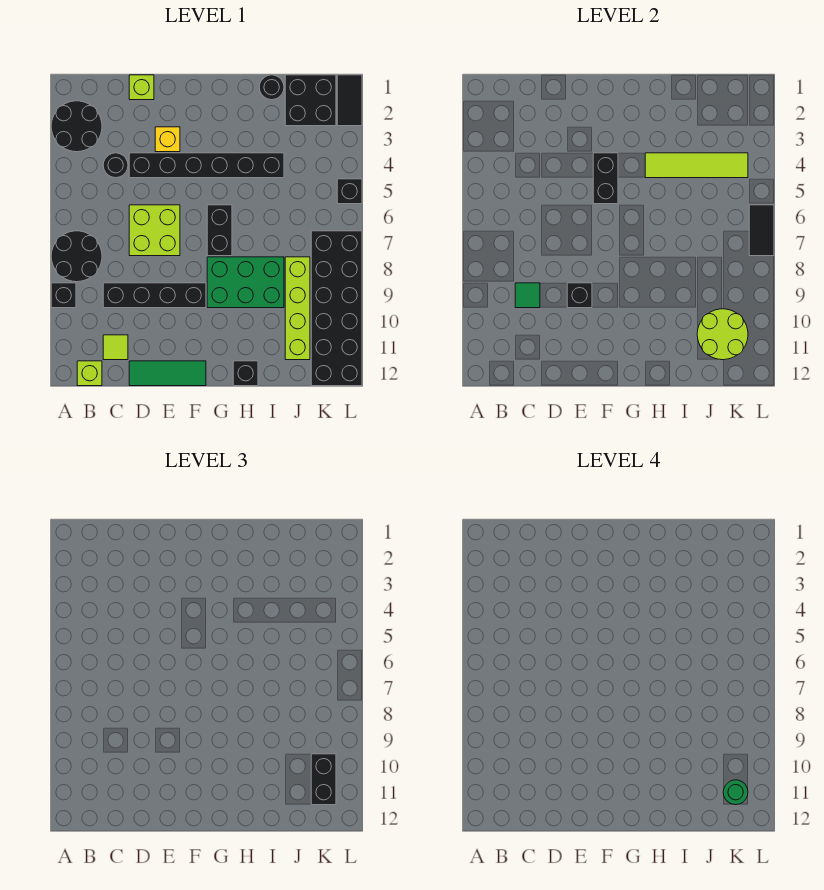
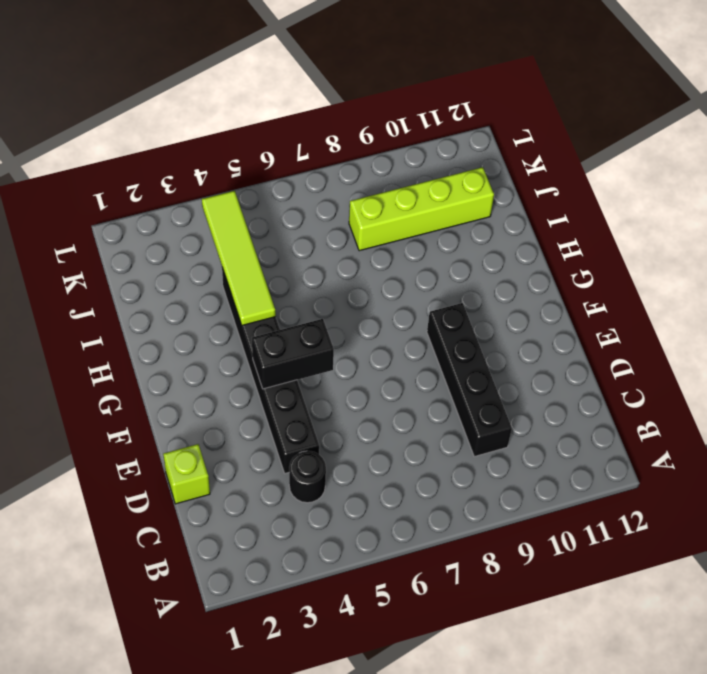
none -> black 2x2 round brick [51,101,102,152]
none -> black 2x2 round brick [51,231,102,282]
none -> black 1x1 brick [51,283,76,308]

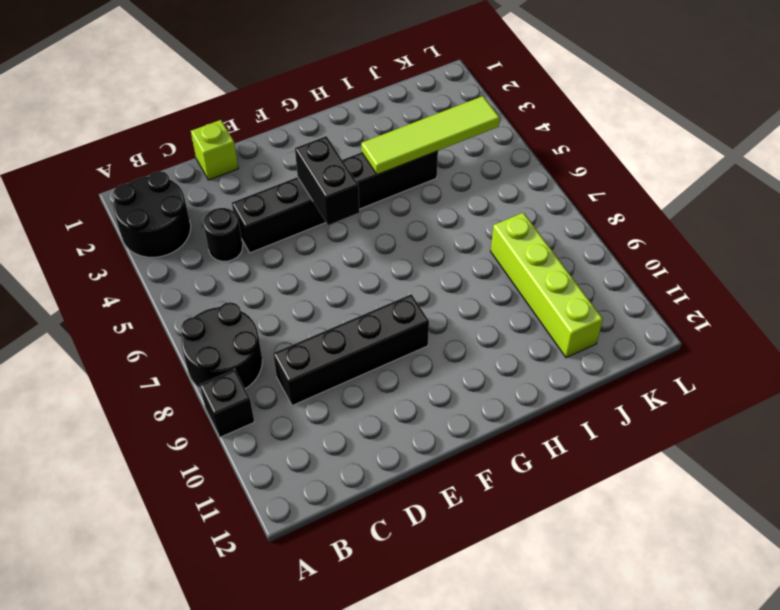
none -> lime 1x1 brick [77,361,102,386]
none -> lime 1x1 tile [103,335,128,360]
none -> lime 2x2 brick [129,205,180,256]

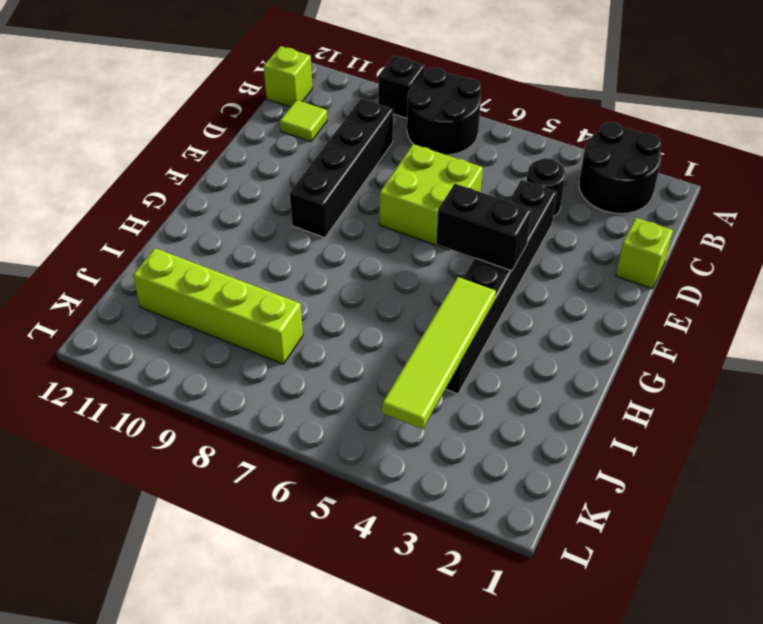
none -> green 1x3 tile [129,361,206,386]
none -> yellow 1x1 brick [155,127,180,152]
none -> black 1x2 brick [207,205,232,256]

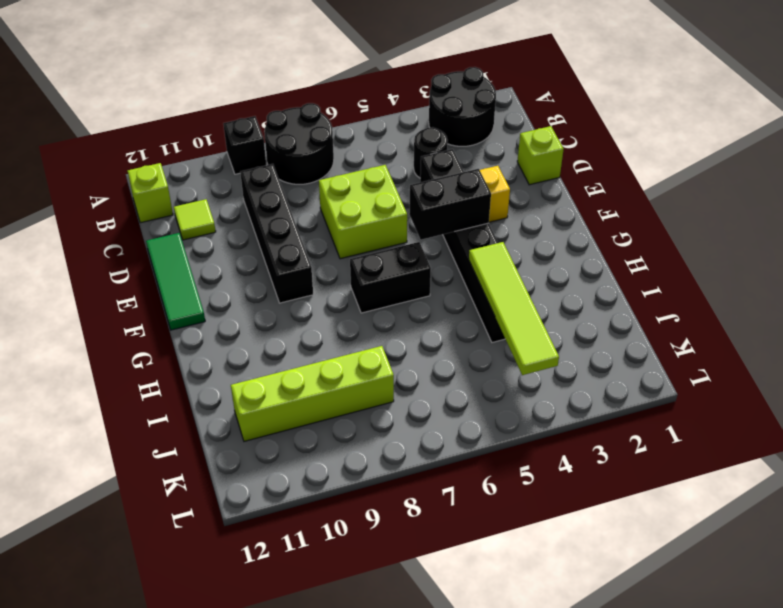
none -> green 2x3 brick [207,257,284,308]
none -> black 1x1 brick [233,361,258,386]
none -> black 1x1 round brick [259,75,284,100]

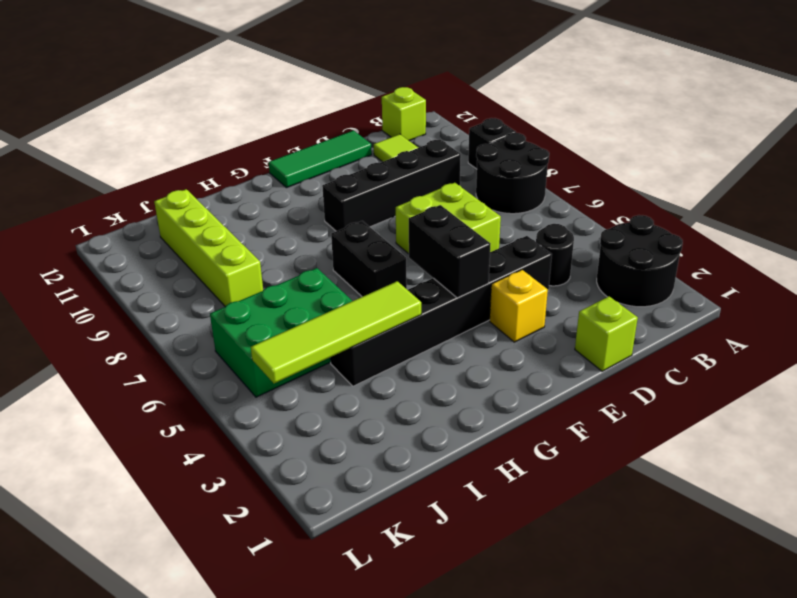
green 2x3 brick [210,268,352,397] -> green 2x3 brick moved to [207,257,284,308]
none -> black 1x1 brick [233,361,258,386]
none -> black 1x1 round brick [259,75,284,100]
none -> black 2x2 brick [285,75,336,126]

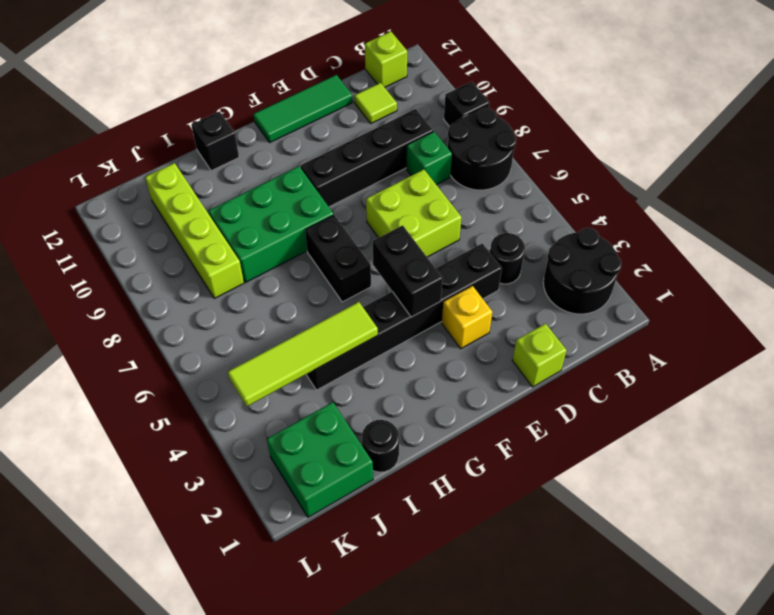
green 1x1 brick [406,132,452,185] -> none
green 2x2 brick [267,402,373,517] -> black 2x2 brick [285,75,336,126]
none -> black 2x6 brick [311,231,362,386]
none -> black 1x2 tile [337,75,362,126]
none -> black 1x1 brick [337,179,362,204]

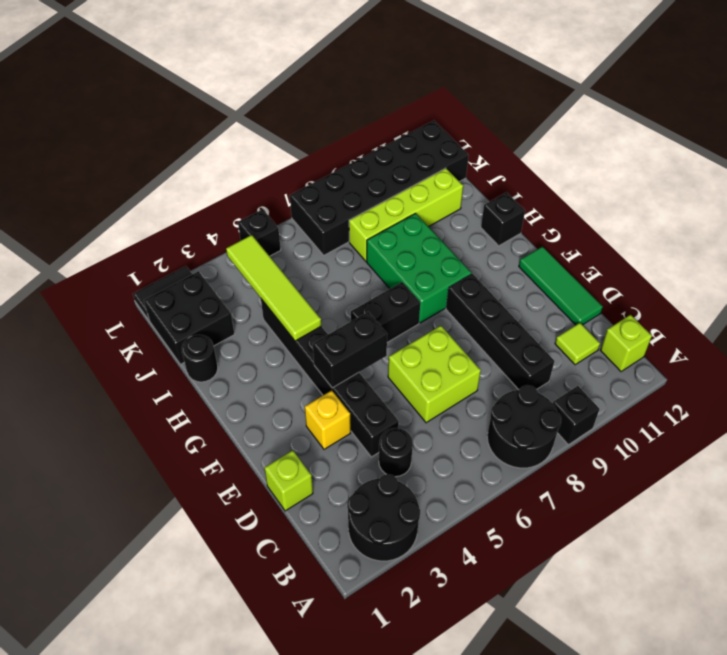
none -> green 1x1 tile [515,283,540,308]
none -> black 1x1 brick [567,283,592,308]
none -> lime 2x2 round brick [697,309,748,360]

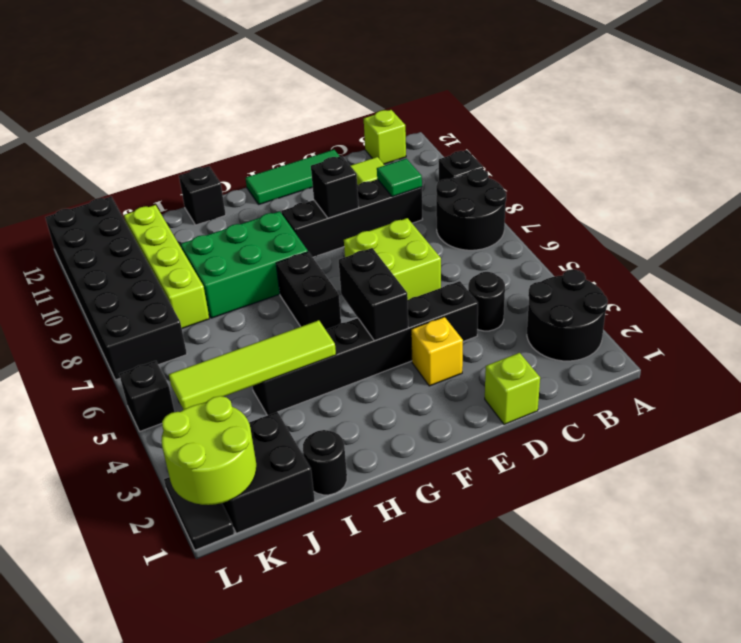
lime 2x2 round brick [161,396,256,505] -> lime 2x2 round brick moved to [697,309,748,360]
none -> black 1x2 tile [749,205,774,256]
none -> black 1x2 brick [311,754,336,805]
none -> green 1x1 round brick [723,780,748,805]

